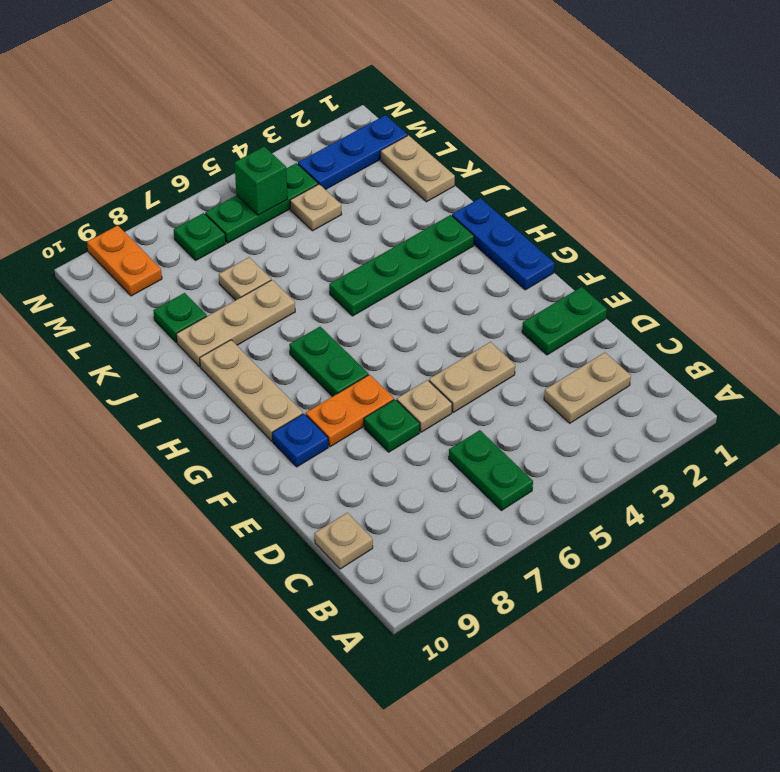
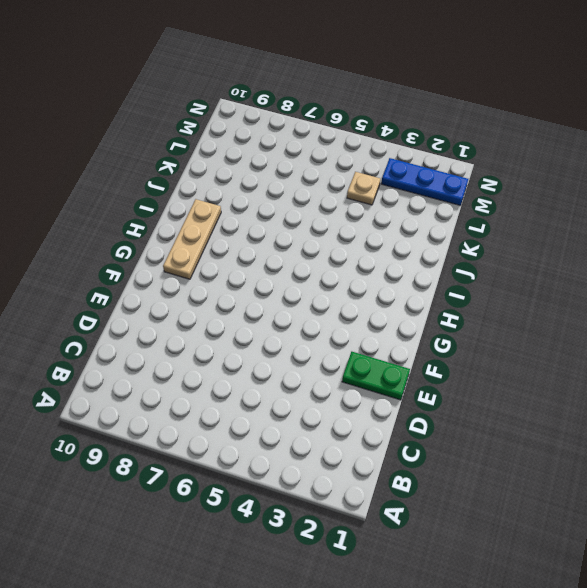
none -> green 1x2 plate [449,430,533,511]
none -> tan 1x2 plate [544,352,631,423]
none -> tan 1x1 plate [315,513,373,569]

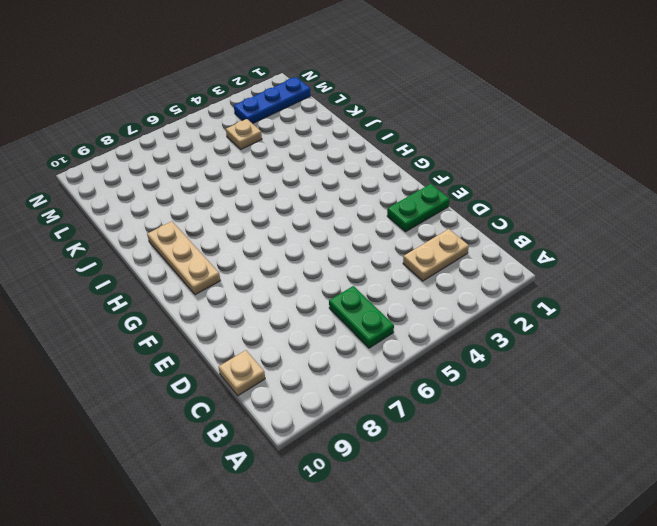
none -> tan 1x2 plate [429,342,515,412]
none -> tan 1x1 plate [397,380,452,432]
none -> green 1x1 plate [364,400,420,452]

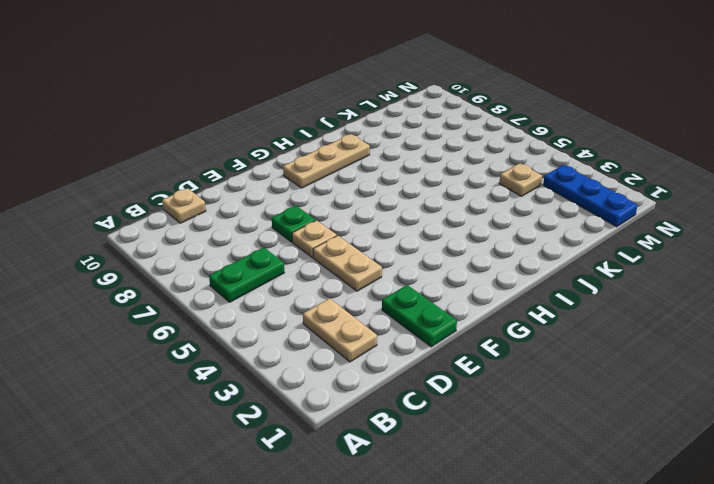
none -> orange 1x2 plate [306,375,394,447]
none -> blue 1x1 plate [272,414,328,467]
none -> blue 1x3 plate [452,198,554,290]

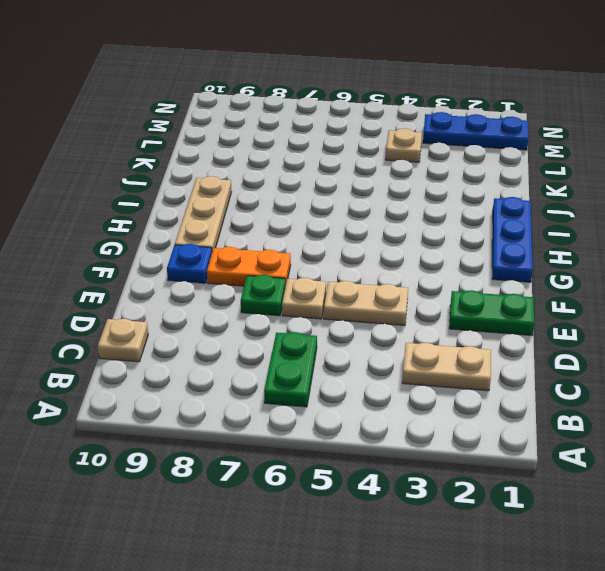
none -> green 1x2 plate [289,327,369,397]
none -> green 1x4 plate [329,215,474,316]
none -> tan 1x3 plate [176,280,295,367]

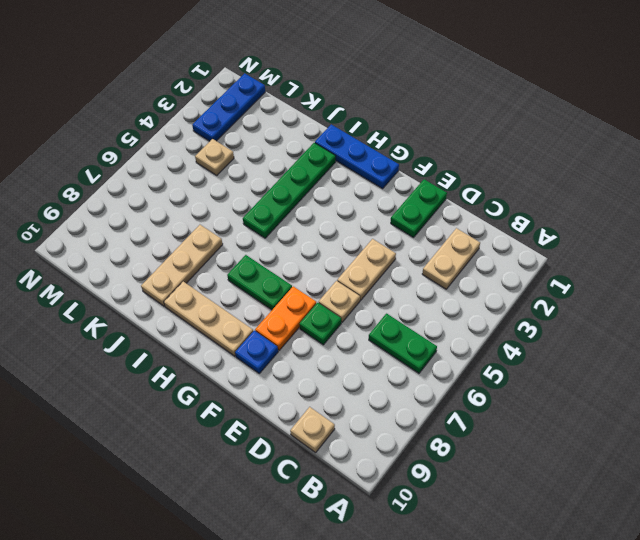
none -> tan 1x2 plate [381,135,455,202]
none -> tan 1x1 plate [219,257,271,300]
none -> green 1x1 plate [153,293,207,343]

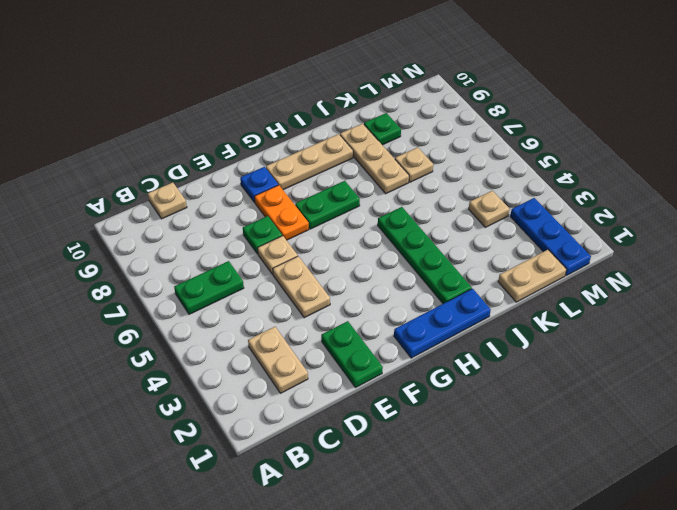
none -> green 1x3 plate [205,163,318,243]
none -> green 1x1 plate [174,213,226,260]
none -> orange 1x2 plate [87,225,162,296]

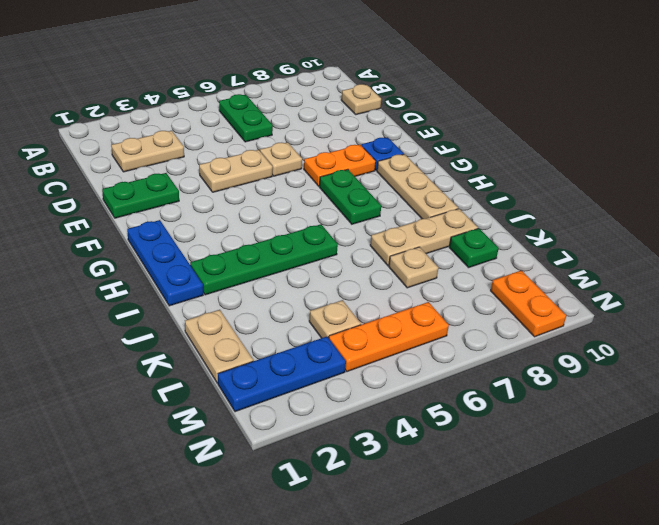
orange 1x3 plate [329,302,449,372] -> green 1x3 plate [205,163,318,243]
none -> green 1x1 plate [364,400,420,452]
none -> green 1x1 plate [174,213,226,260]
none -> green 1x1 brick [234,147,288,215]

